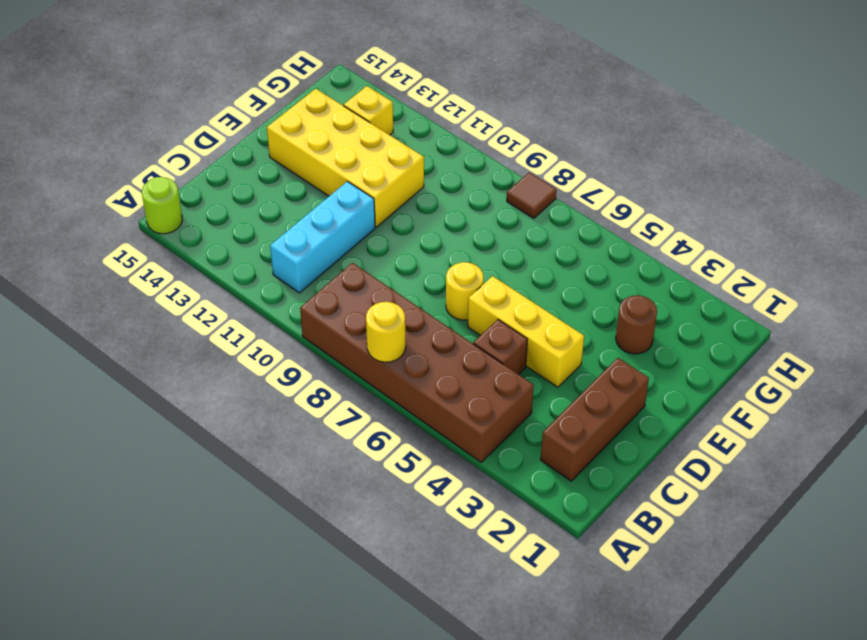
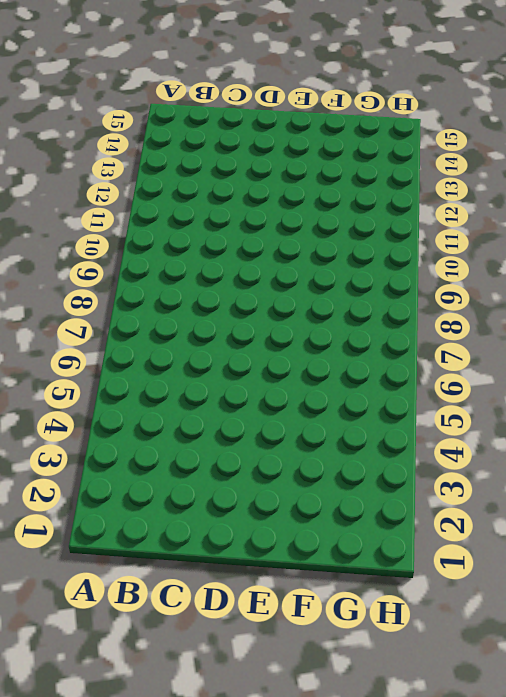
none -> brown 2x6 brick [300,263,534,462]
none -> lime 1x1 round brick [142,177,182,234]
none -> brown 1x3 brick [541,358,649,481]

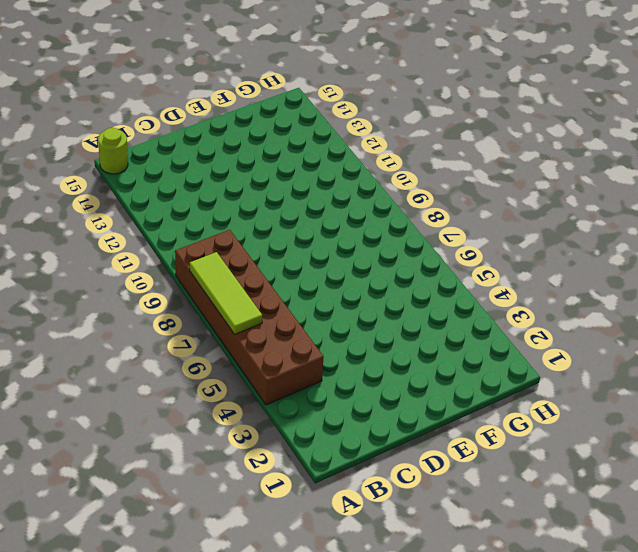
lime 1x3 tile [190,252,262,334] -> yellow 1x1 round brick [366,302,406,362]
none -> brown 1x3 brick [541,358,649,481]
none -> cyan 1x3 brick [270,181,375,293]
none -> brown 1x1 brick [473,320,527,375]

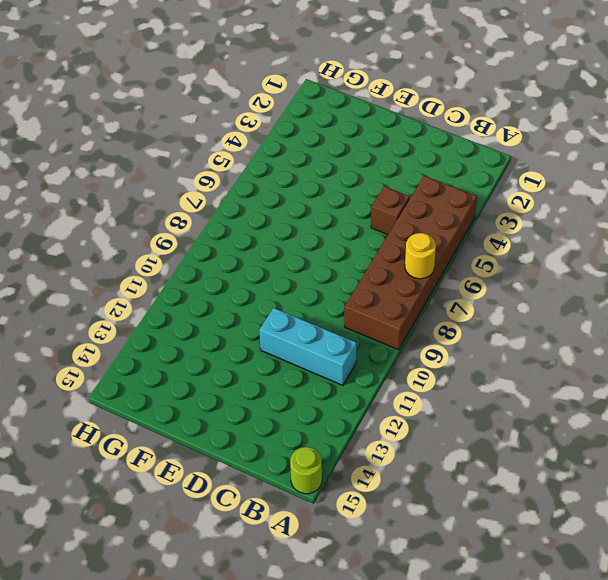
none -> brown 1x3 brick [541,358,649,481]
none -> yellow 1x3 brick [468,276,584,387]
none -> yellow 1x1 round brick [446,262,483,320]

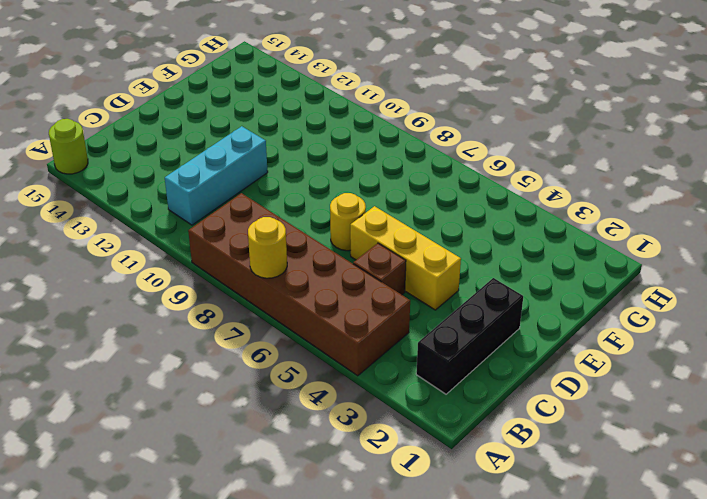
black 1x3 brick [416,278,523,394] -> brown 1x3 brick [541,358,649,481]
none -> yellow 2x4 brick [267,89,424,227]
none -> brown 1x1 round brick [616,295,657,354]
none -> yellow 1x1 brick [344,86,393,135]

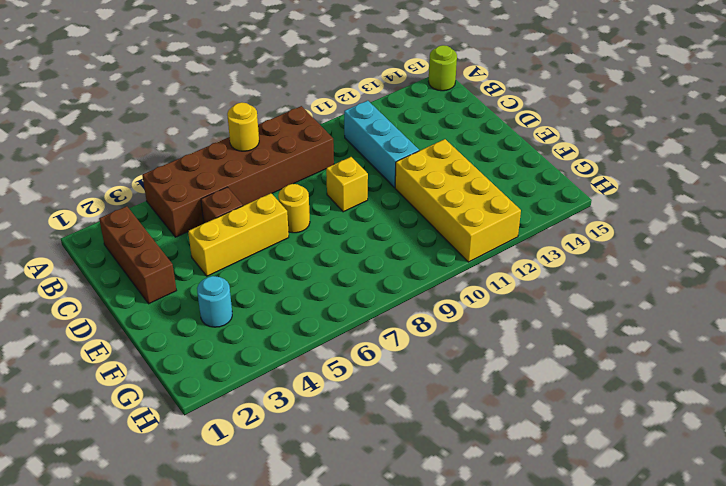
yellow 1x1 brick [326,157,368,212] -> yellow 1x1 brick moved to [344,86,393,135]
yellow 2x4 brick [395,139,521,262] -> yellow 2x4 brick turned to [267,89,424,227]
cyan 1x1 round brick [197,276,232,327] -> brown 1x1 round brick [616,295,657,354]
none -> brown 1x1 tile [507,172,557,218]

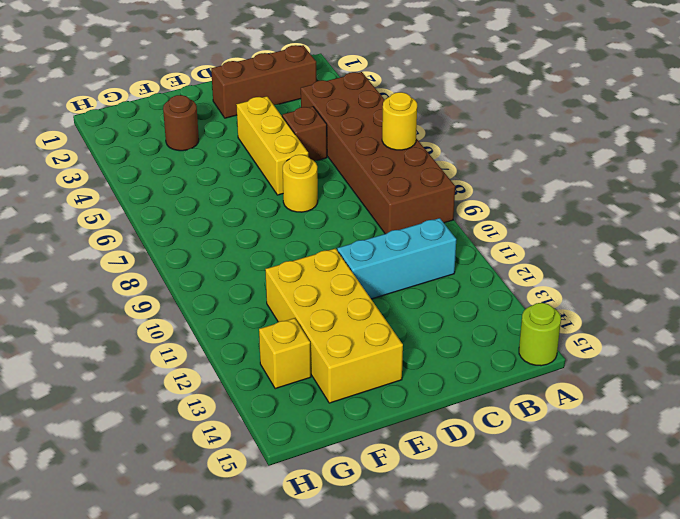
none -> brown 1x1 tile [507,172,557,218]

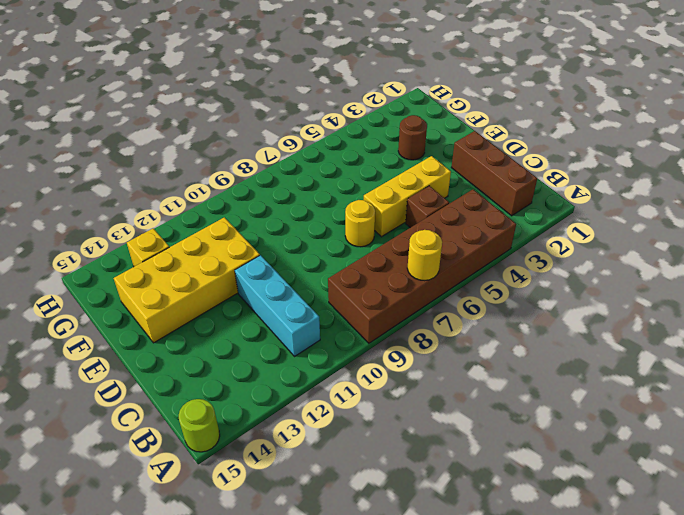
none -> brown 1x1 tile [507,172,557,218]

